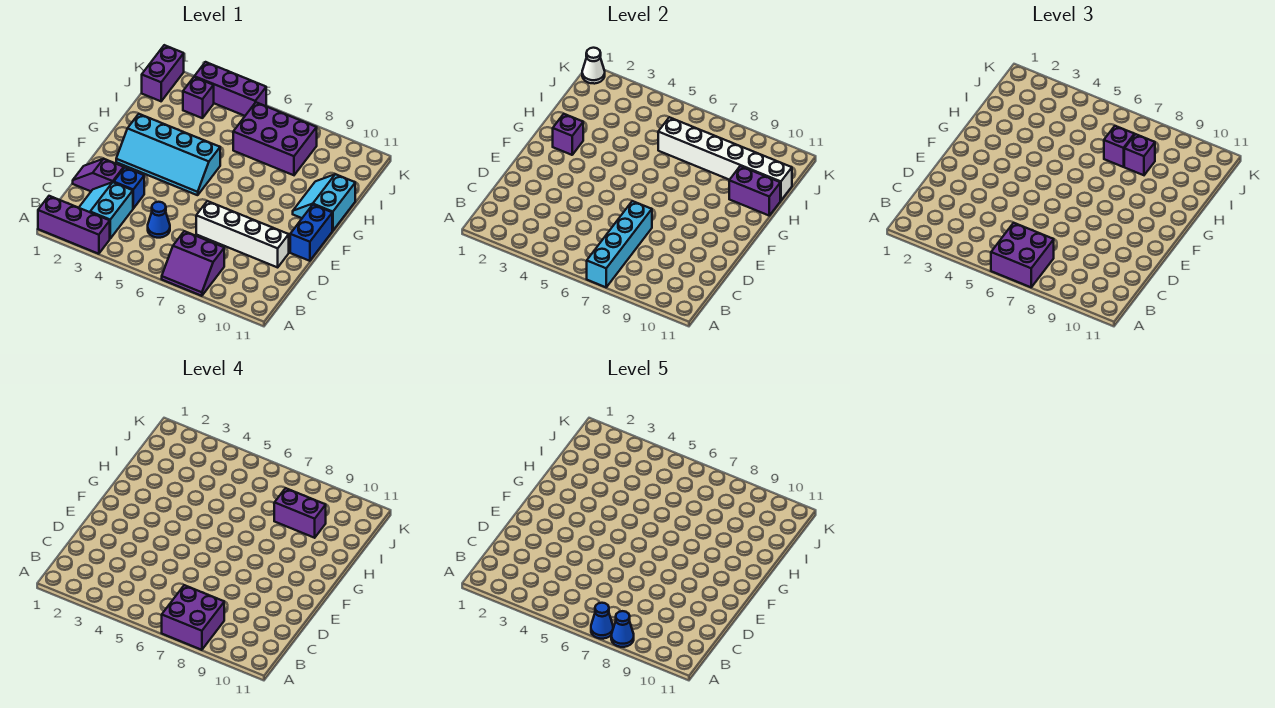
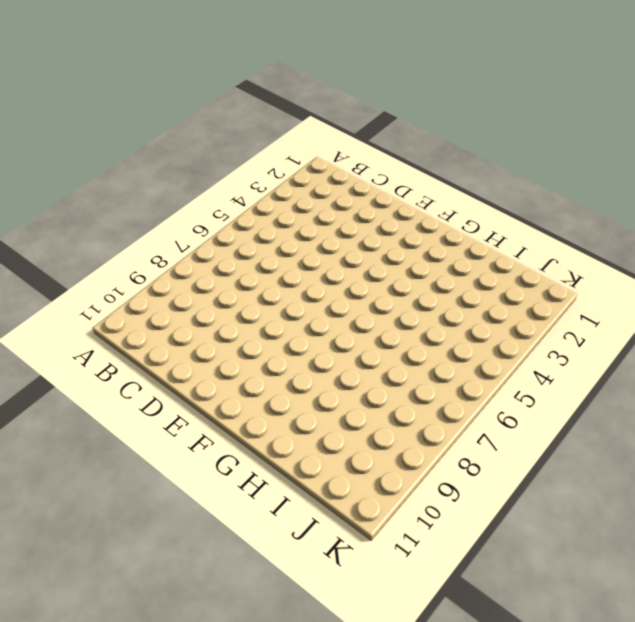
none -> purple 1x3 brick [38,196,110,254]
none -> purple 2x2 slope [162,231,224,296]
none -> cyan 2x2 slope [79,182,133,238]

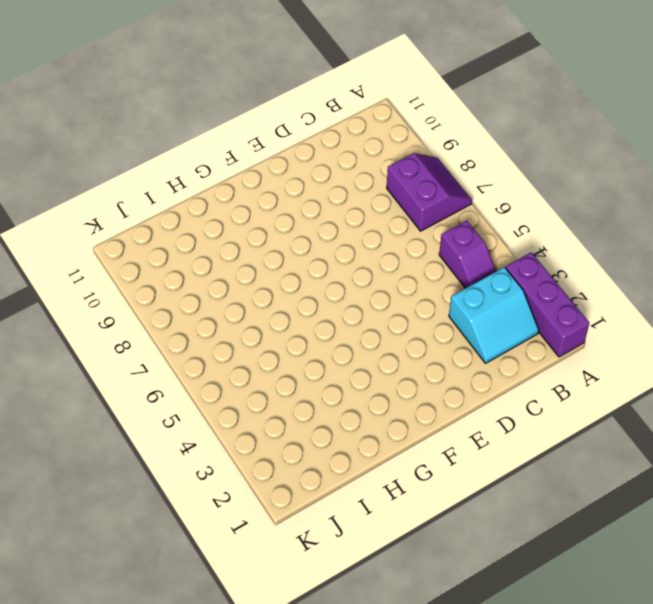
purple 1x2 slope [439,221,496,288] -> purple 1x2 slope moved to [73,159,124,191]
none -> blue 1x1 cone [148,202,170,238]
none -> blue 1x1 brick [114,168,144,208]
none -> white 1x4 brick [196,201,289,267]

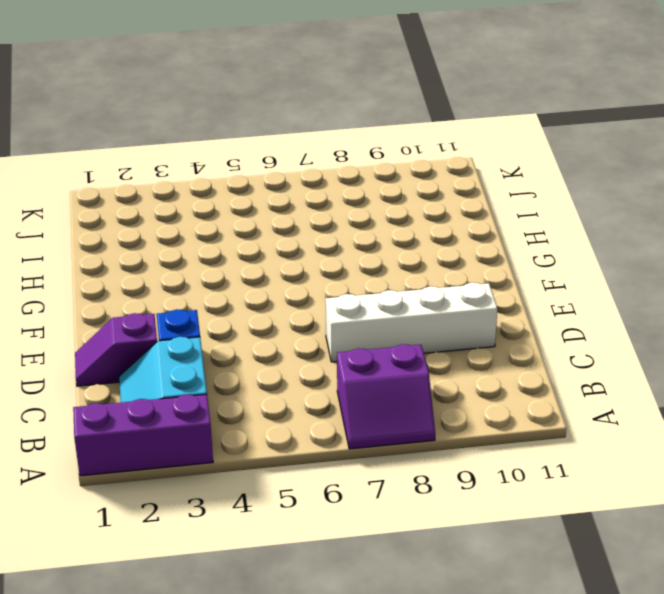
none -> blue 1x1 cone [148,202,170,238]
none -> blue 1x2 brick [290,205,332,261]
none -> cyan 2x4 slope [116,114,220,195]

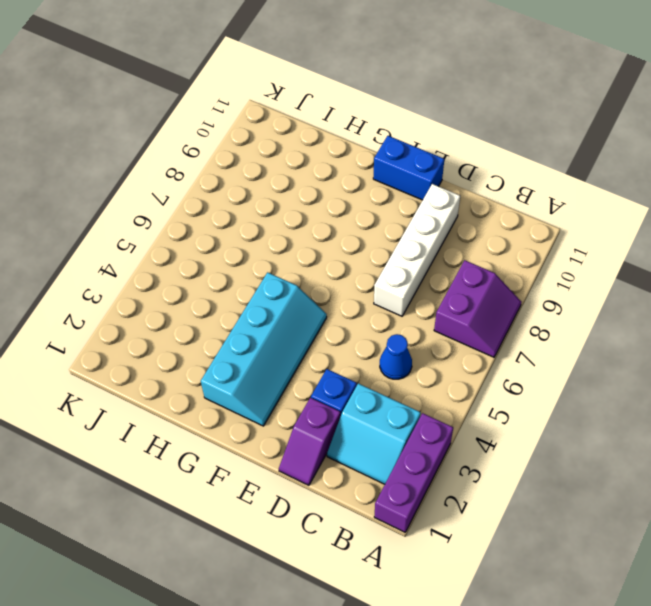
none -> cyan 2x2 slope [293,174,355,231]
none -> purple 2x3 brick [233,102,317,175]
none -> purple 1x2 brick [142,45,184,101]

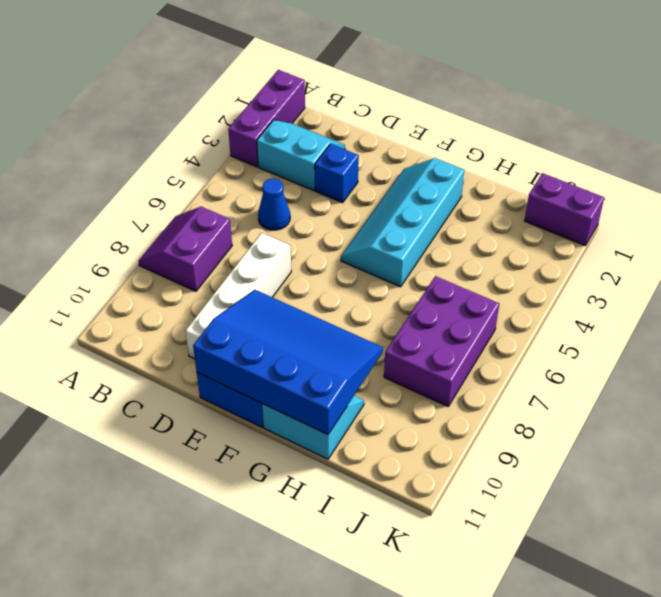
blue 3x4 slope [193,290,383,435] -> purple 1x2 brick [729,166,780,215]
none -> purple 1x2 slope [73,159,124,191]
none -> purple 1x1 brick [183,77,214,118]
none -> purple 1x3 brick [194,62,266,116]

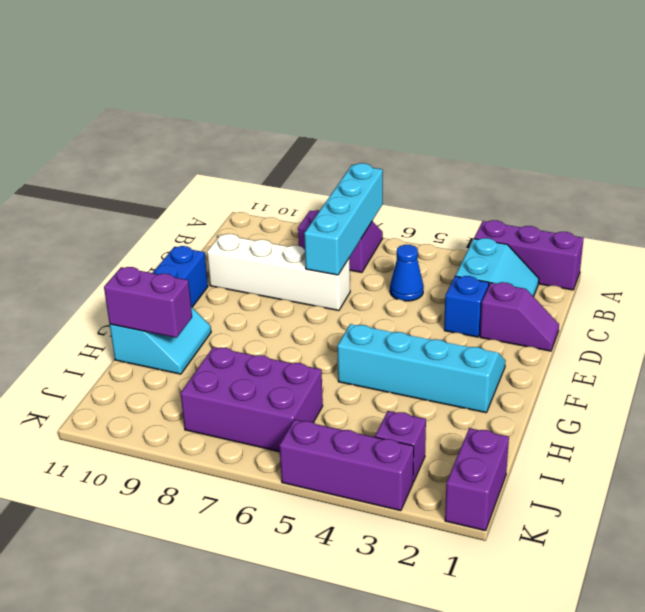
none -> purple 1x1 brick [553,114,583,155]
none -> white 1x6 brick [658,117,792,201]
none -> white 1x1 cone [582,48,605,84]

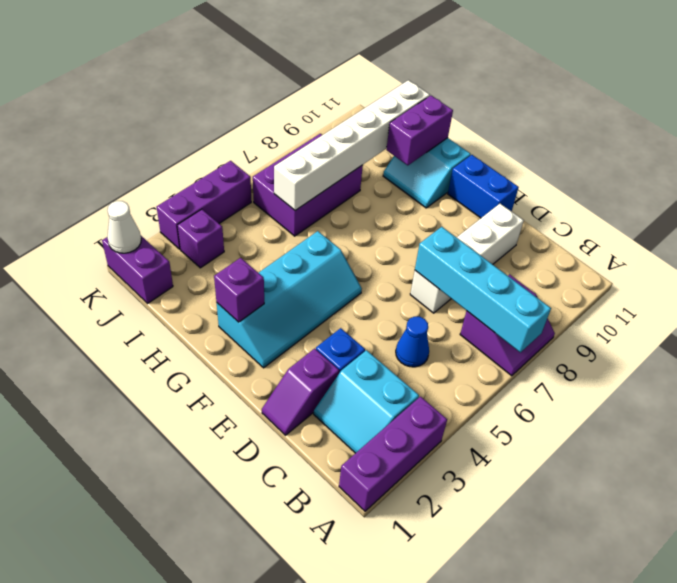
none -> purple 2x2 brick [991,223,1054,287]
none -> purple 1x1 brick [1104,126,1134,167]
none -> purple 1x1 brick [1124,134,1155,175]

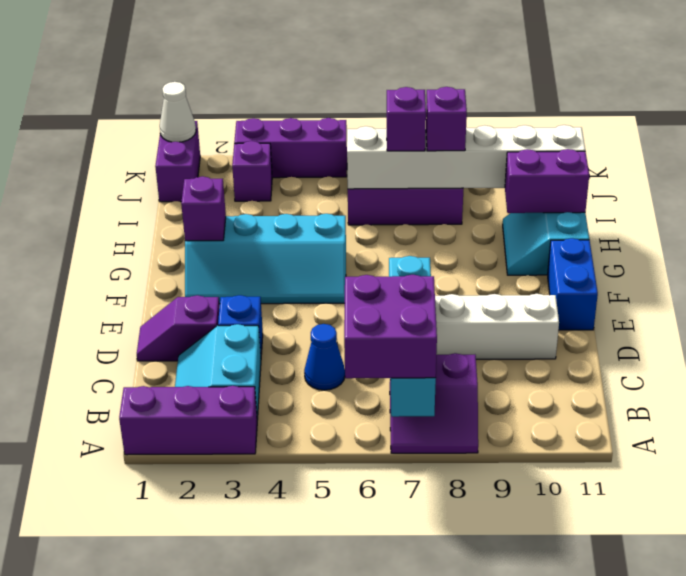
none -> purple 2x2 brick [162,585,224,650]
none -> purple 1x2 brick [274,488,326,538]
none -> blue 1x1 cone [591,603,613,639]

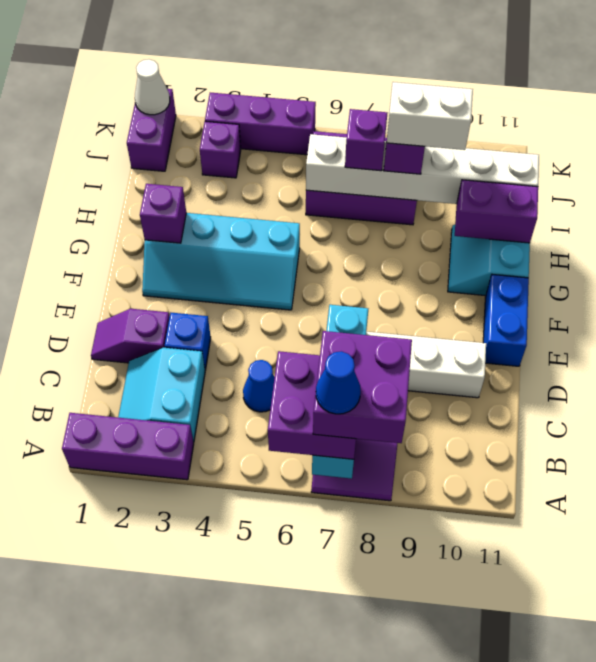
white 1x2 brick [387,82,473,150] -> purple 1x2 brick [274,488,326,538]
none -> blue 1x1 cone [611,611,634,647]

